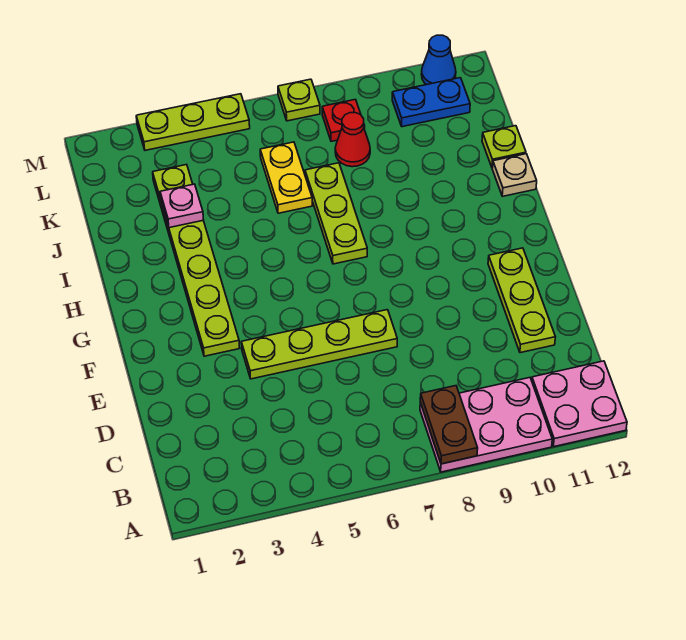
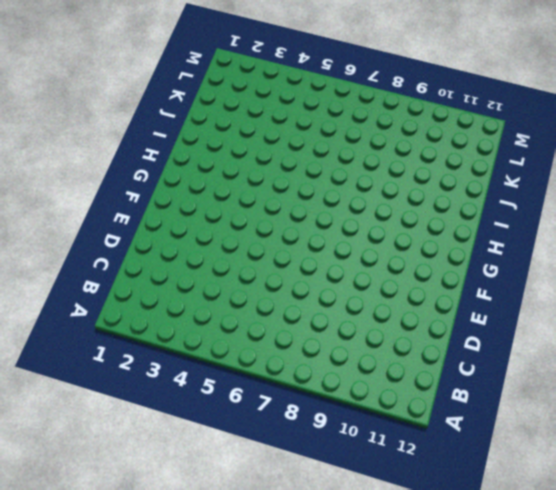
none -> pink 2x3 plate [420,378,552,472]
none -> pink 2x2 plate [532,361,627,447]
none -> lime 1x3 plate [488,248,555,353]

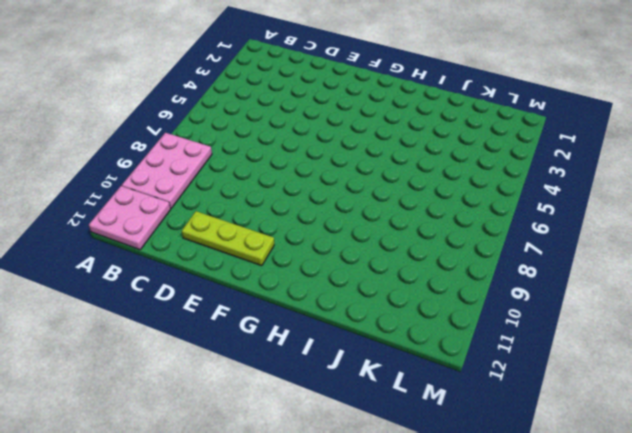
none -> lime 1x4 plate [241,310,397,379]
none -> lime 1x6 plate [153,165,239,356]
none -> lime 1x3 plate [305,163,367,264]

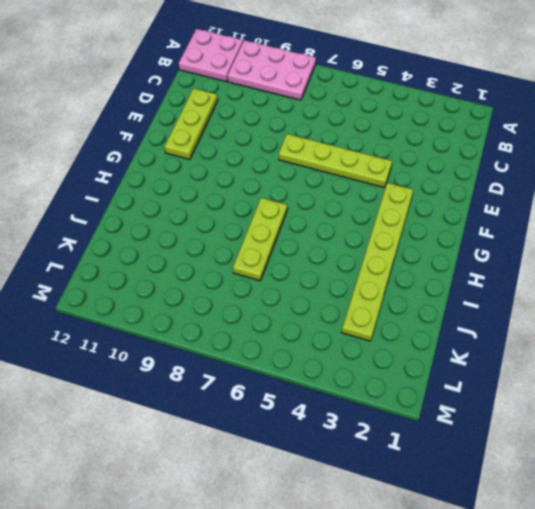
none -> tan 1x1 plate [492,154,537,196]
none -> yellow 1x2 plate [260,142,312,213]
none -> lime 1x1 plate [482,126,526,168]

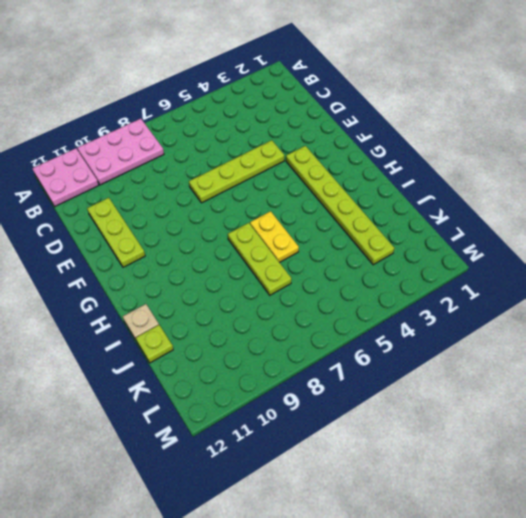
yellow 1x2 plate [250,211,299,262] -> yellow 1x2 plate moved to [260,142,312,213]
none -> red 1x1 cone [335,113,370,167]
none -> red 1x1 plate [322,99,365,141]
none -> blue 1x2 plate [392,78,470,127]

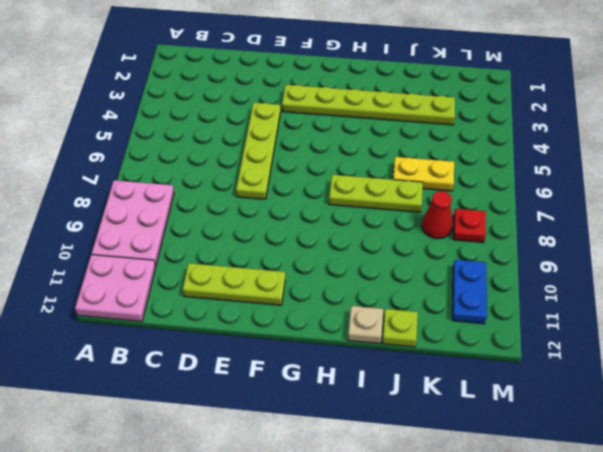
none -> lime 1x3 plate [136,94,250,150]
none -> lime 1x1 plate [278,79,320,121]
none -> blue 1x1 cone [421,35,456,85]

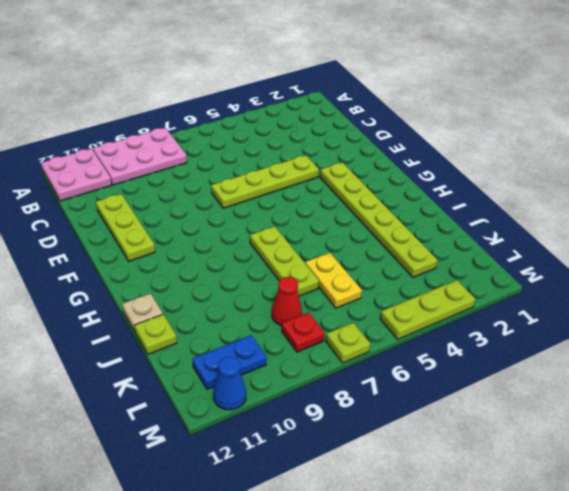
none -> brown 1x2 plate [420,386,478,464]
none -> pink 1x1 plate [160,184,203,228]

